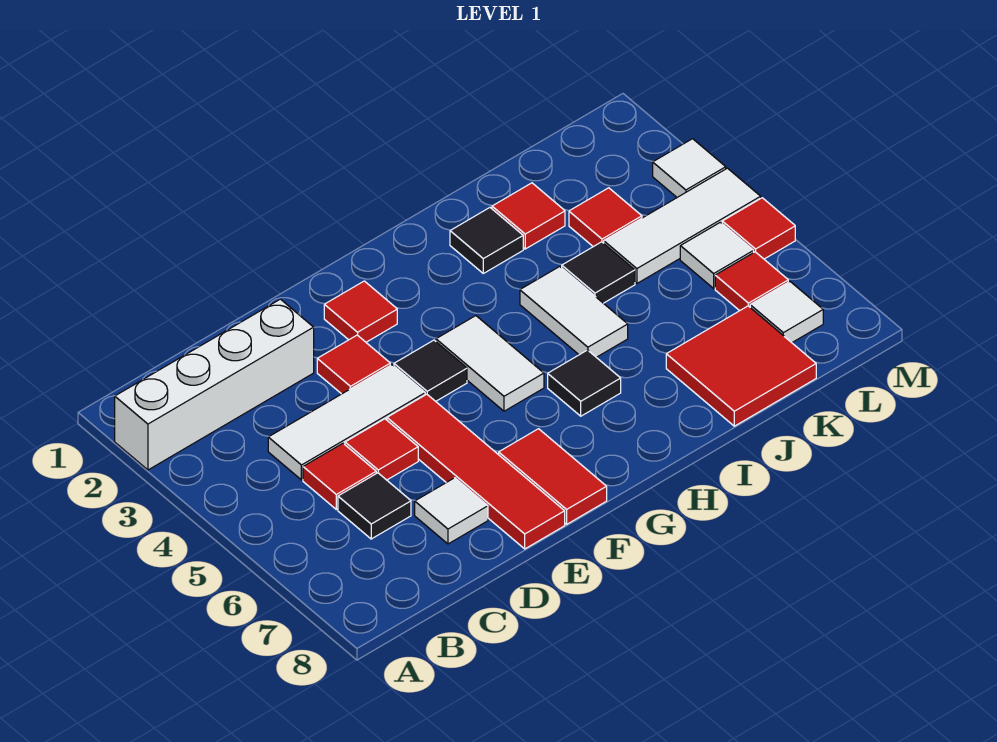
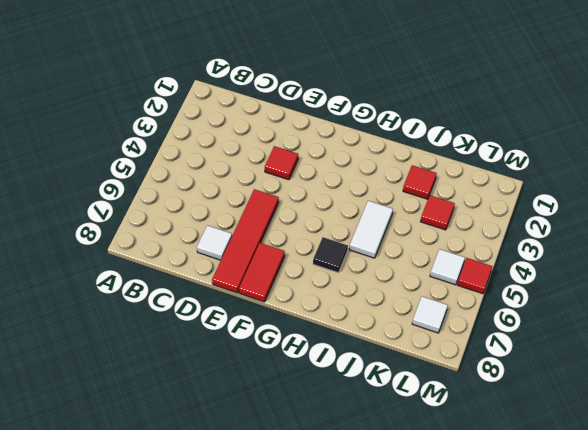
none -> white 1x4 brick [115,299,314,470]
none -> white 1x3 tile [268,365,425,480]
none -> red 1x1 tile [303,444,376,509]

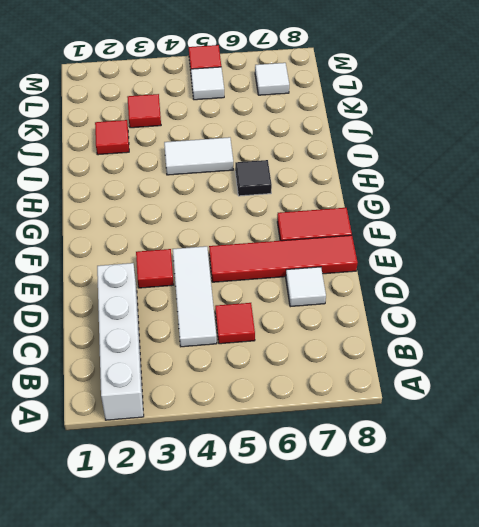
none -> black 1x1 tile [338,473,411,539]
none -> red 1x1 tile [345,419,418,480]
none -> red 1x1 tile [324,281,397,342]

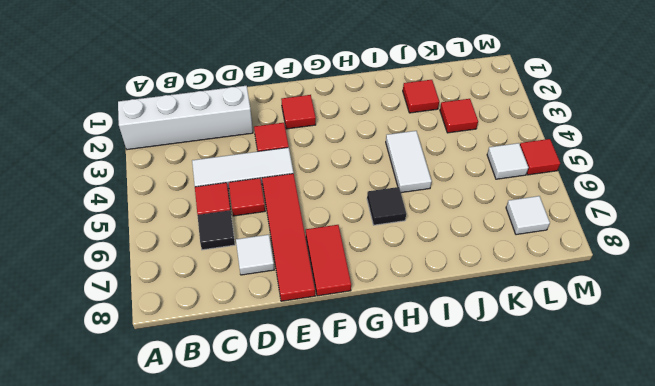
none -> black 1x1 tile [394,340,467,401]
none -> white 1x2 tile [436,316,544,411]
none -> black 1x1 tile [450,208,523,273]

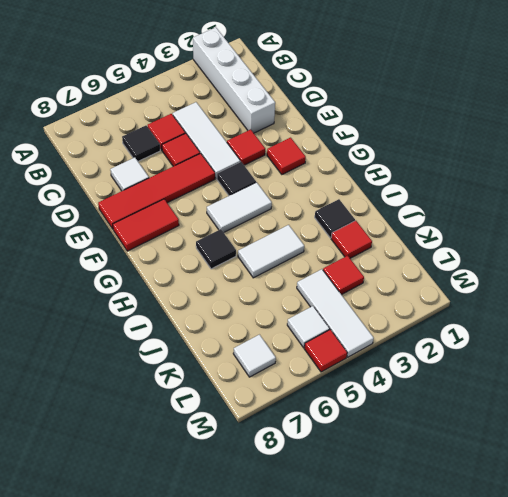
none -> black 1x1 tile [562,242,635,303]
none -> red 2x2 tile [666,306,816,426]
none -> red 1x1 tile [715,252,788,311]

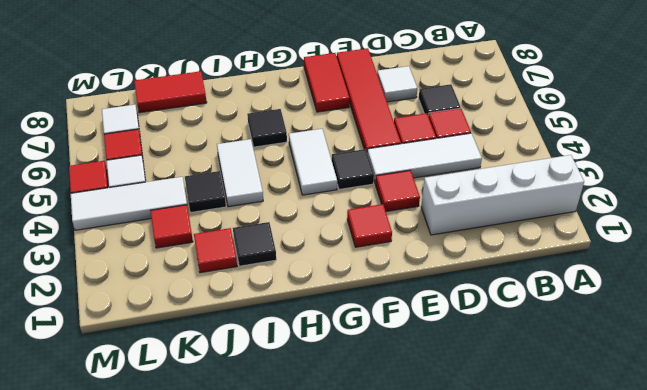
red 1x2 tile [134,71,207,113] -> red 2x2 tile [666,306,816,426]
none -> white 1x1 tile [653,139,726,197]

